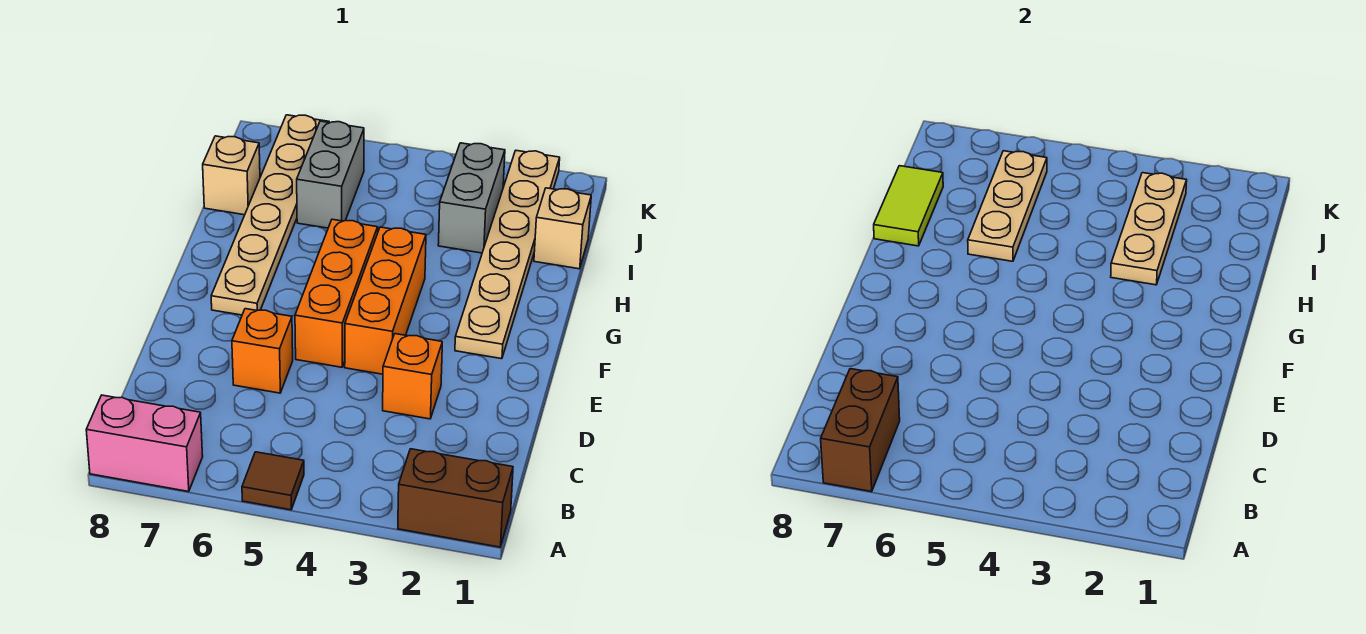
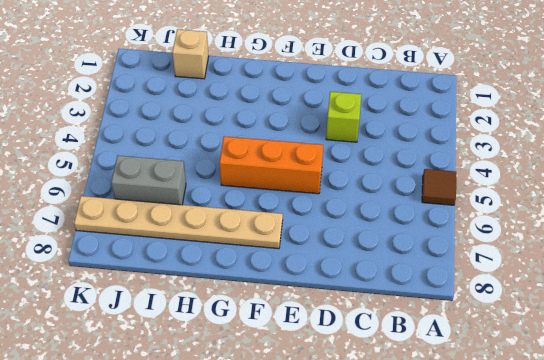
lime 1x1 brick [326,92,361,142] -> orange 1x1 brick [383,334,442,419]
none -> brown 1x2 brick [398,449,513,547]
none -> pink 1x2 brick [86,395,203,492]
none -> orange 1x1 brick [232,309,293,393]

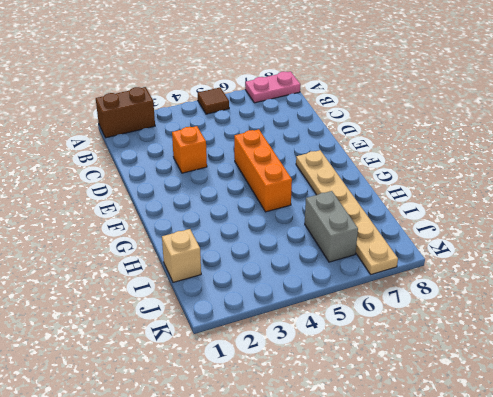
pink 1x2 plate [245,71,300,103] -> pink 1x2 brick [86,395,203,492]
none -> orange 1x1 brick [232,309,293,393]
none -> orange 1x3 brick [345,227,426,374]
none -> tan 1x6 plate [455,151,560,359]

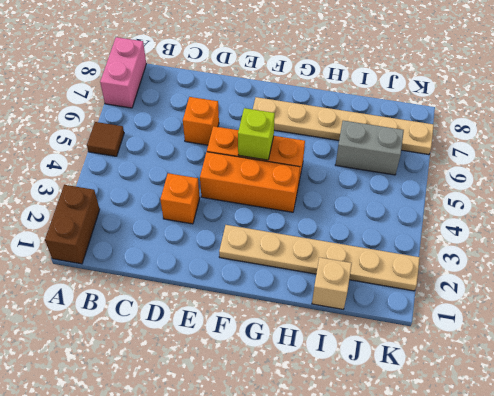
lime 1x1 brick [238,108,275,160] -> none
none -> grey 1x2 brick [438,143,505,253]
none -> tan 1x1 brick [203,136,260,215]
none -> brown 1x2 brick [821,369,900,492]

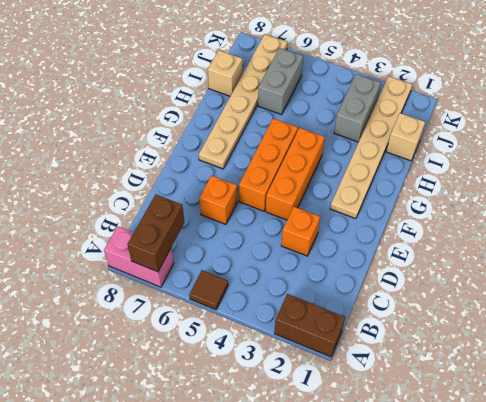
none -> tan 1x3 plate [1111,173,1187,285]
none -> tan 1x3 plate [968,151,1047,261]
none -> lime 1x2 tile [874,166,943,246]

